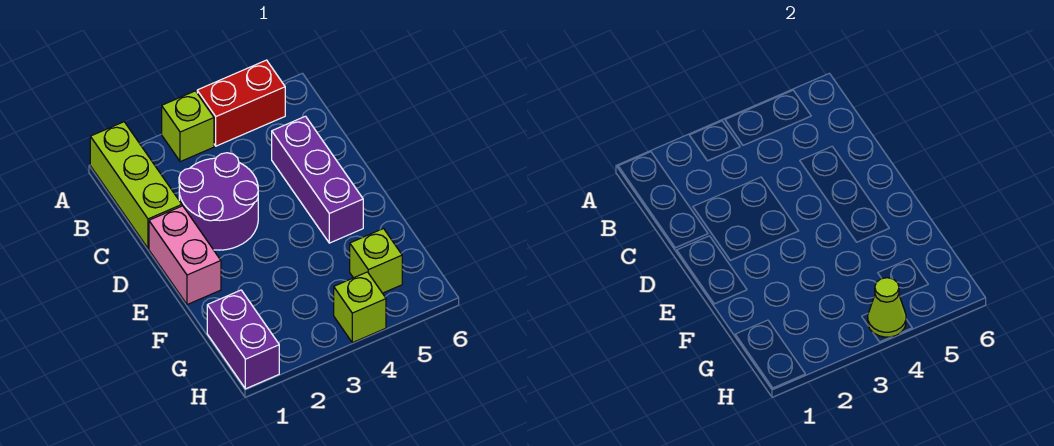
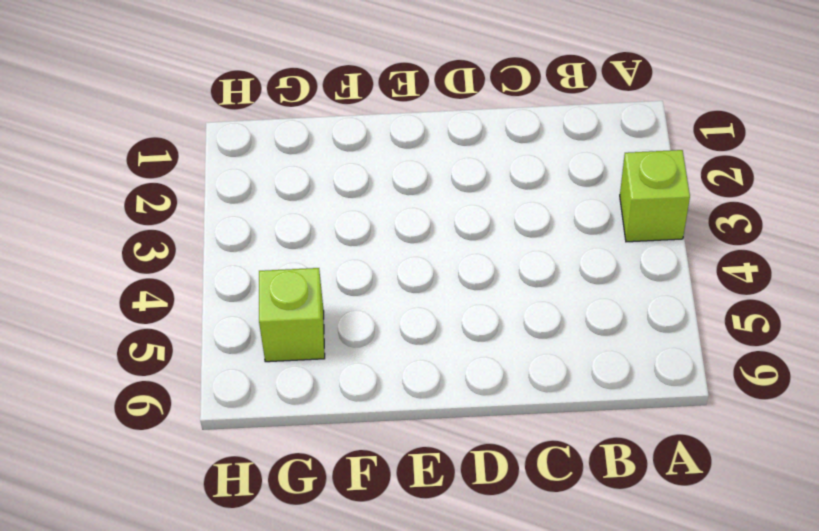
none -> lime 1x3 brick [90,122,182,248]
none -> red 1x2 brick [197,60,285,146]

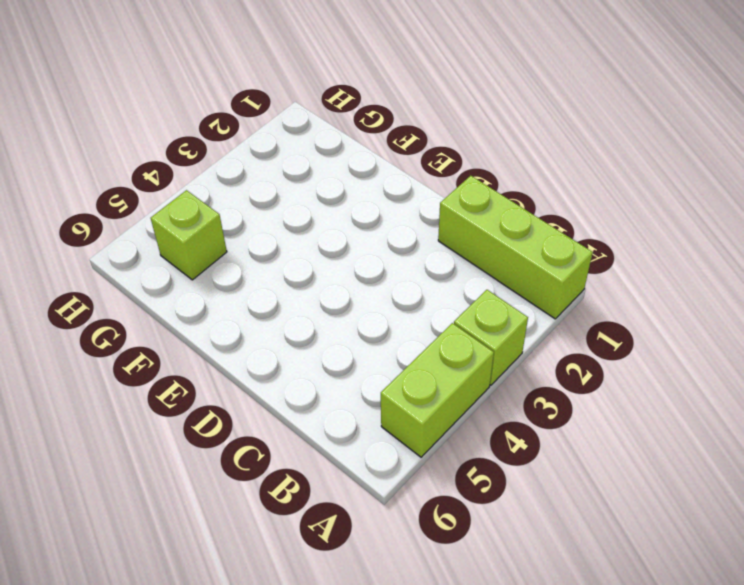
lime 1x2 brick [381,323,494,457] -> red 1x2 brick [197,60,285,146]
none -> purple 2x2 round brick [179,153,258,250]
none -> purple 1x3 brick [272,116,363,243]

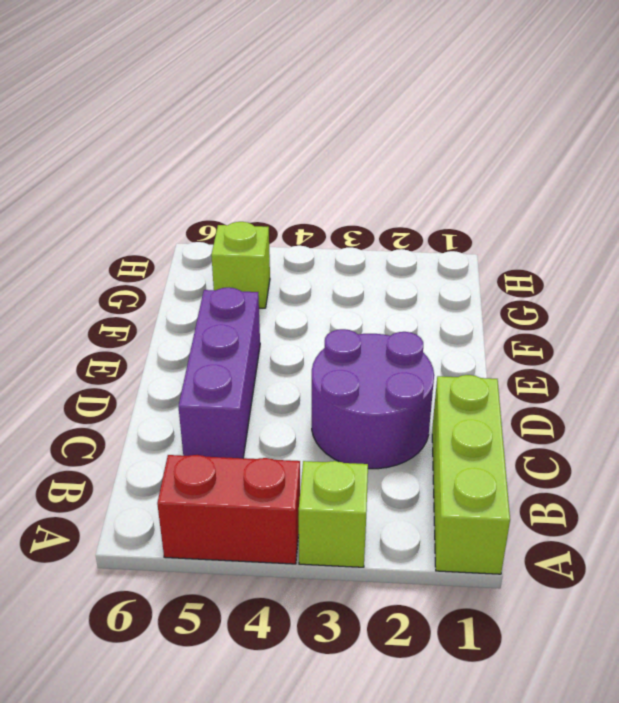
none -> pink 1x2 brick [149,206,221,305]
none -> purple 1x2 brick [207,290,279,389]

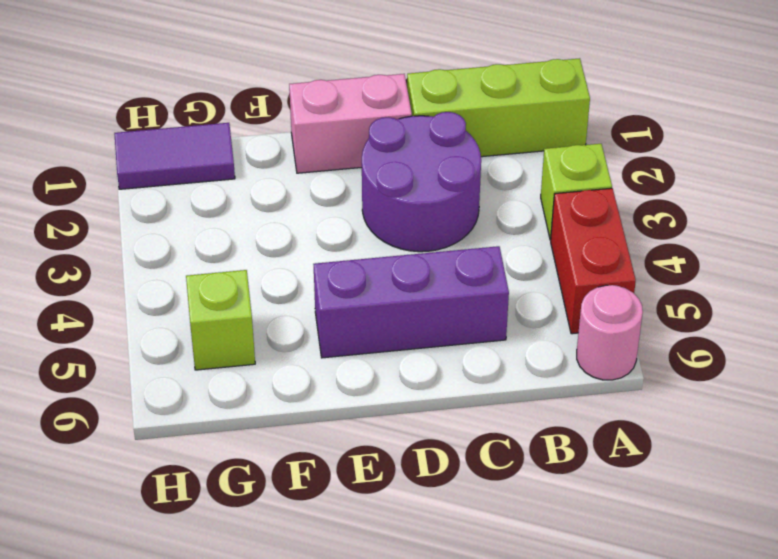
pink 1x1 round brick [577,285,643,380] -> none
purple 1x2 tile [114,123,235,189] -> purple 1x2 brick [207,290,279,389]
none -> lime 1x1 brick [334,272,386,343]
none -> lime 1x1 cone [868,278,906,337]

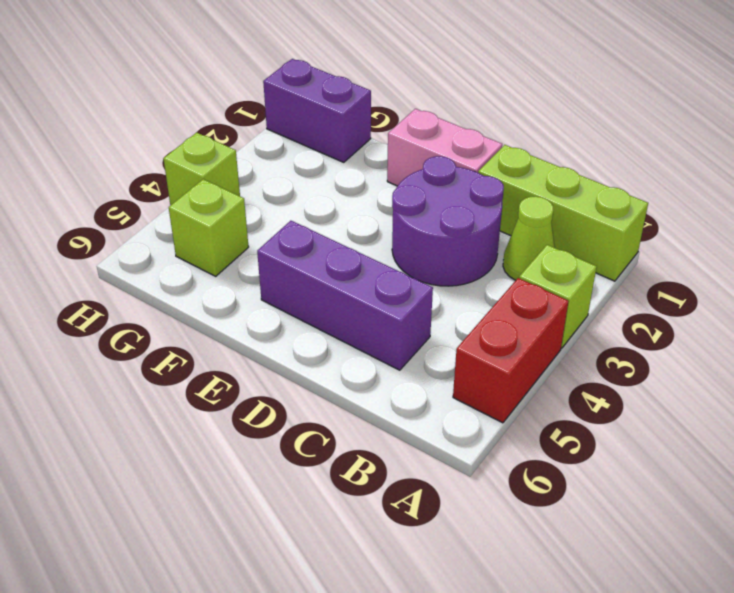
lime 1x1 cone [503,196,555,280] -> lime 1x1 cone moved to [868,278,906,337]

